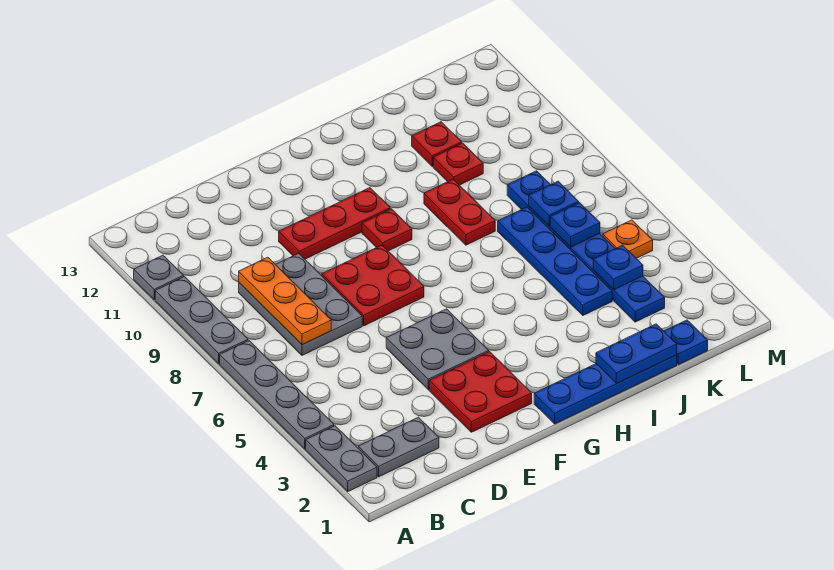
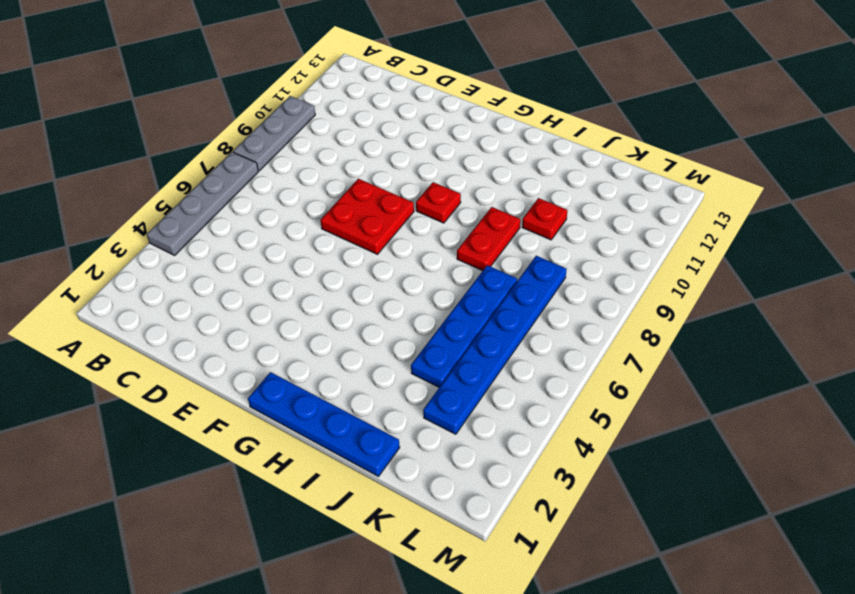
none -> grey 1x2 plate [306,426,377,491]
none -> grey 1x1 plate [134,255,184,300]
none -> grey 1x2 plate [358,417,439,477]

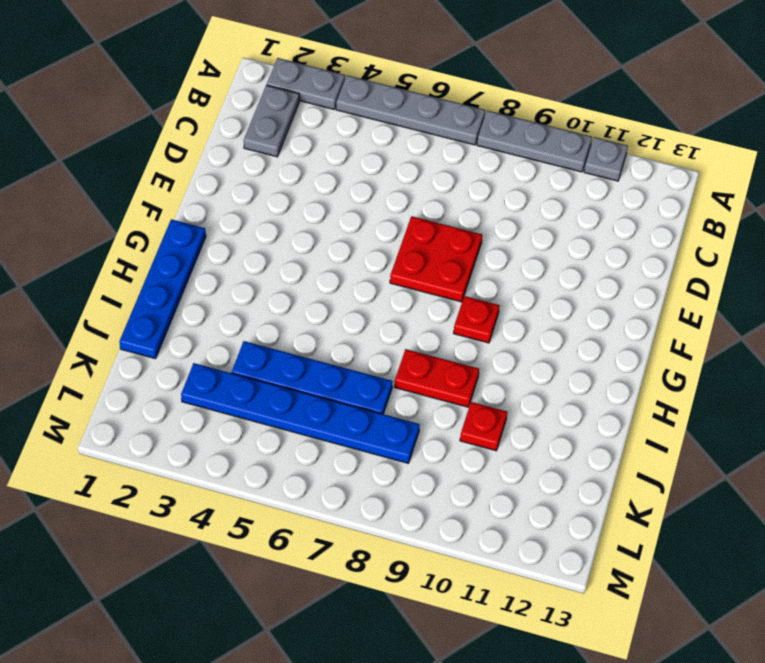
none -> grey 2x3 plate [239,253,362,355]
none -> red 2x2 plate [429,352,532,432]
none -> grey 2x2 plate [386,309,489,390]

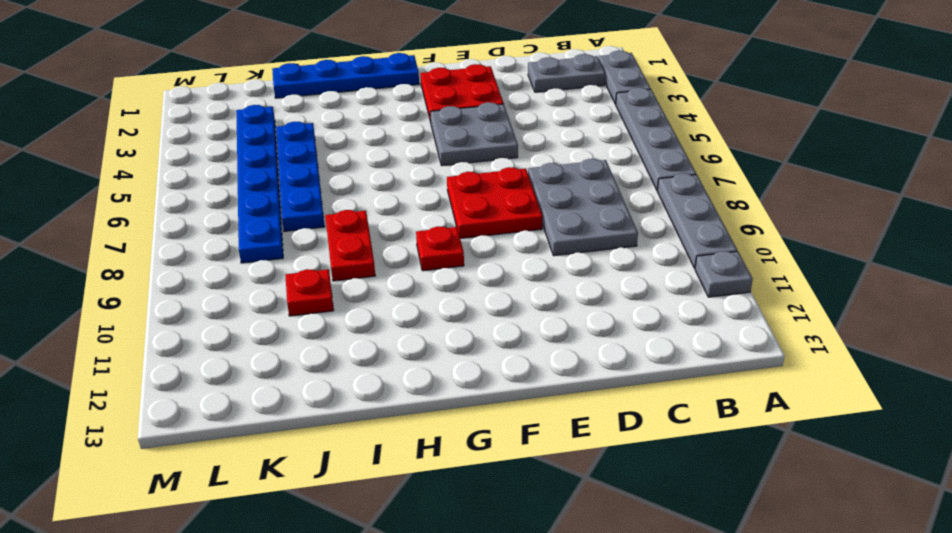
none -> red 1x3 plate [279,188,390,259]
none -> red 1x1 plate [412,122,462,166]
none -> blue 1x1 plate [664,320,708,365]

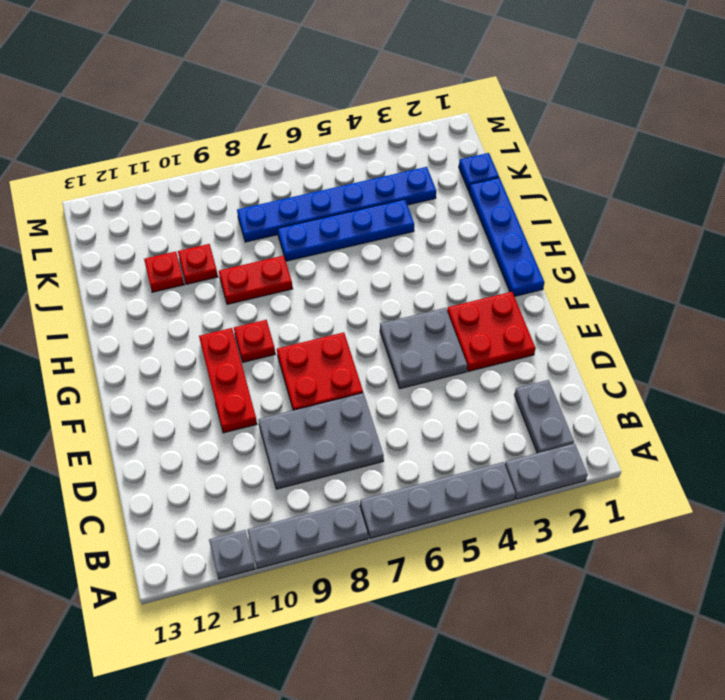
none -> orange 1x1 plate [603,220,653,258]
none -> orange 1x3 plate [239,257,331,345]
none -> blue 1x2 plate [596,324,677,383]

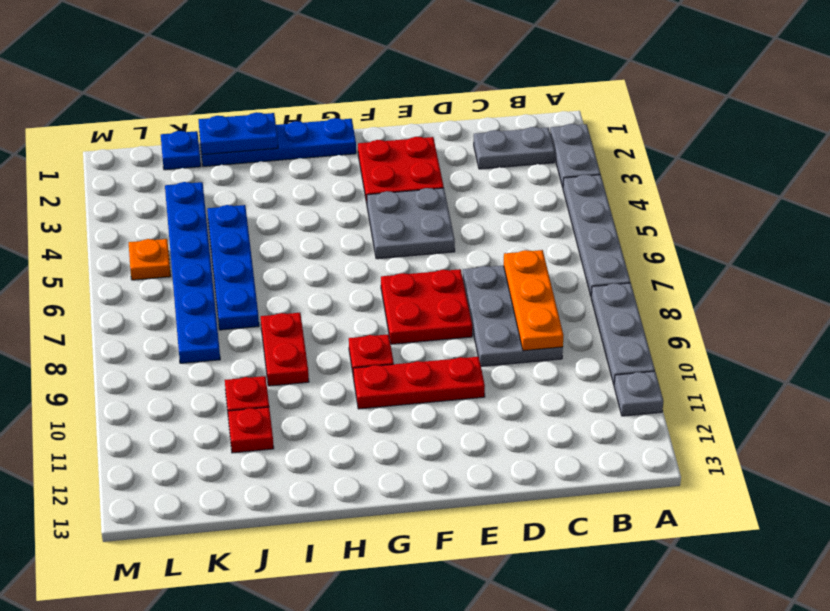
none -> blue 1x1 plate [593,245,643,290]
none -> blue 1x1 plate [550,203,600,247]
none -> blue 1x1 plate [529,181,579,226]

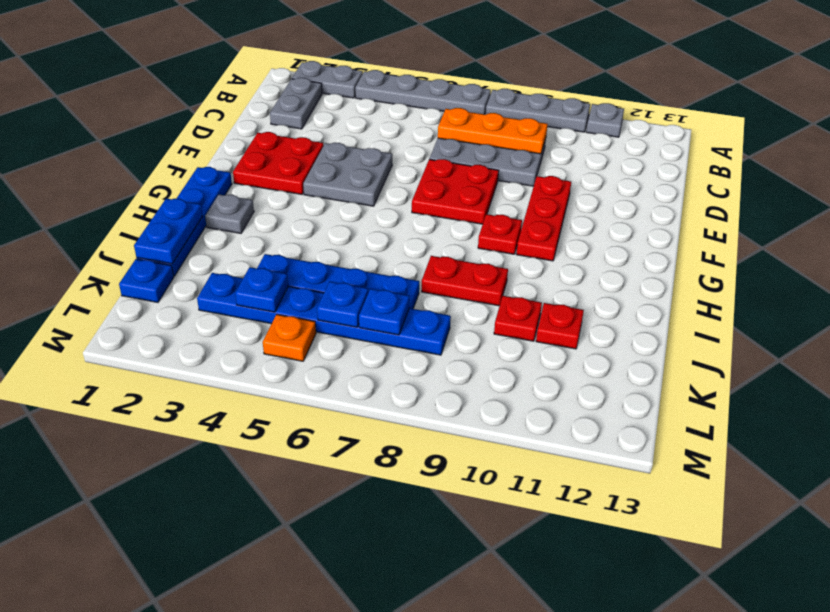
grey 1x1 plate [205,194,254,233] -> none

